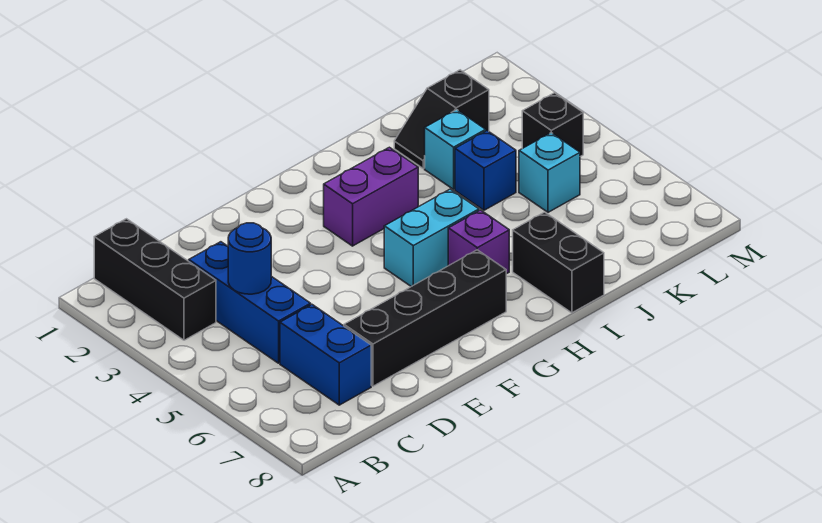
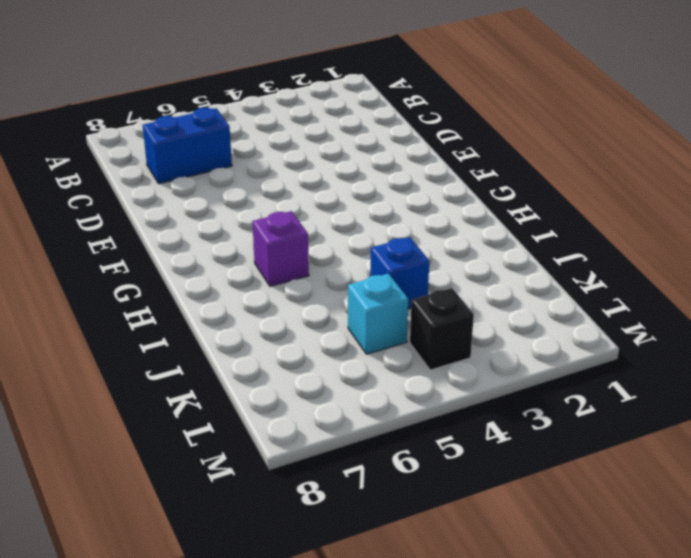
none -> black 1x3 brick [94,219,216,340]
none -> blue 1x3 brick [189,242,311,363]
none -> black 1x4 brick [344,250,506,386]

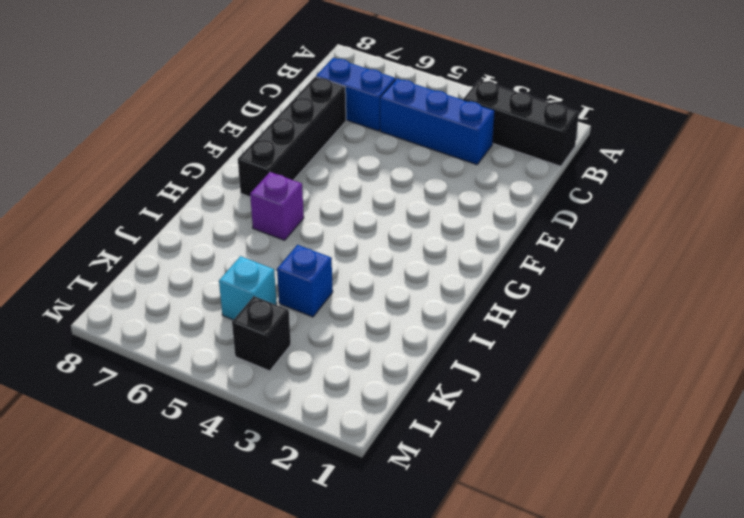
none -> purple 1x2 brick [324,147,418,246]
none -> cyan 1x2 brick [384,189,479,287]
none -> black 1x2 brick [513,212,604,313]

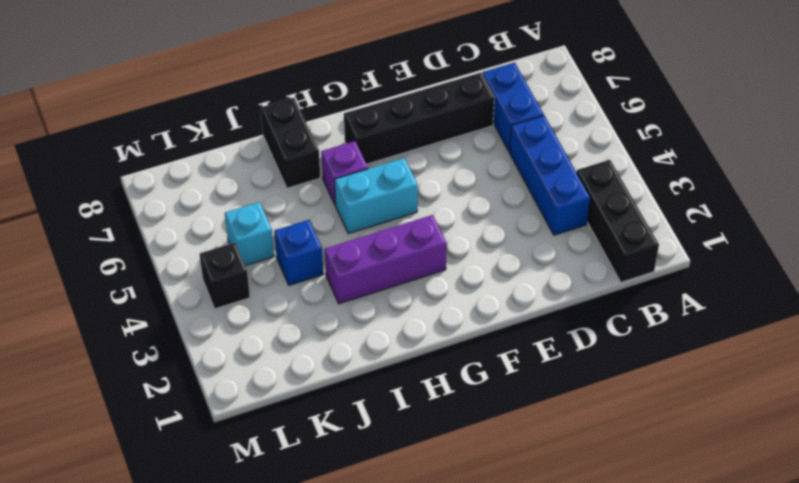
purple 1x3 brick [325,215,447,304] -> purple 1x2 brick [324,147,418,246]
none -> black 1x2 slope [394,70,489,168]
none -> cyan 1x1 brick [425,110,486,189]
none -> blue 1x1 round brick [228,223,271,294]

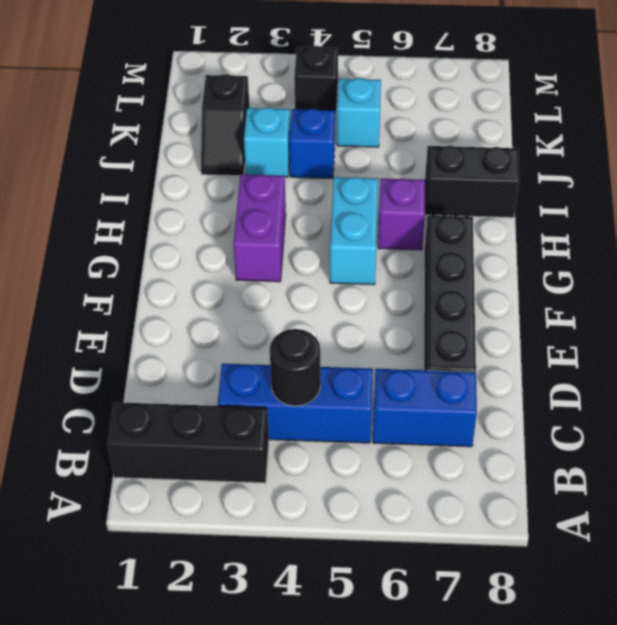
black 1x1 round brick [270,329,321,406] -> blue 1x1 round brick [228,223,271,294]

